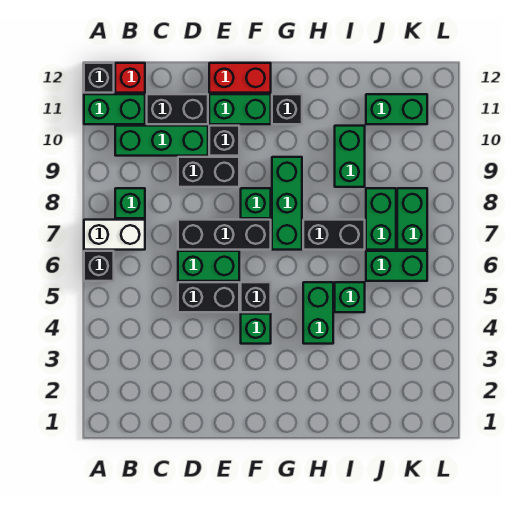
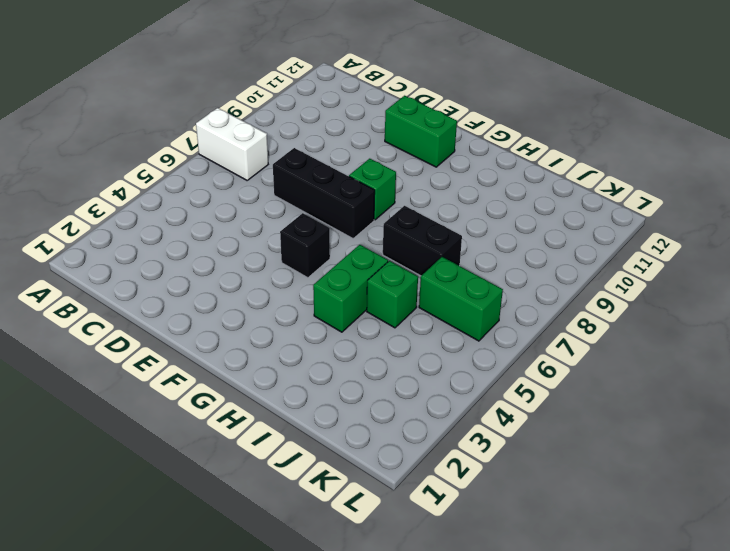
none -> black 1x1 brick [84,251,114,281]
none -> green 1x2 brick [84,94,145,124]
none -> black 1x1 brick [84,63,114,93]

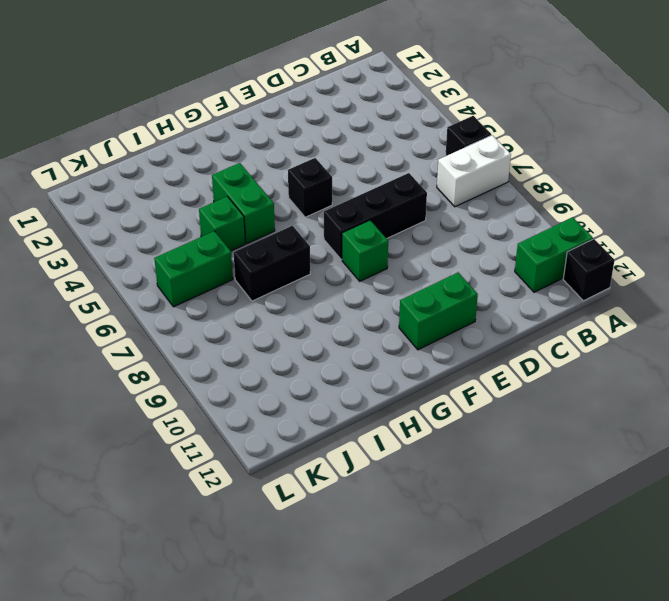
none -> green 1x1 brick [115,188,145,218]
none -> green 1x3 brick [115,126,208,156]
none -> red 1x1 brick [115,63,145,93]

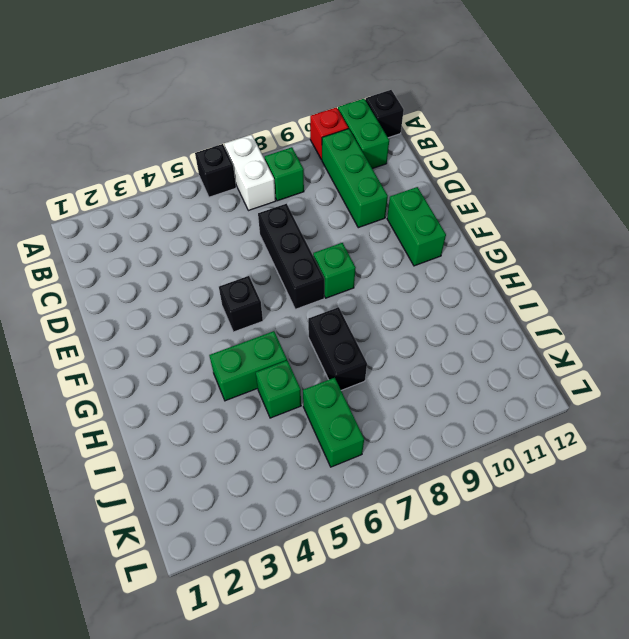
red 1x1 brick [310,107,348,160] -> red 1x1 brick moved to [115,63,145,93]
none -> black 1x2 brick [147,94,208,124]
none -> black 1x2 brick [178,282,239,312]
none -> green 1x2 brick [178,251,239,281]

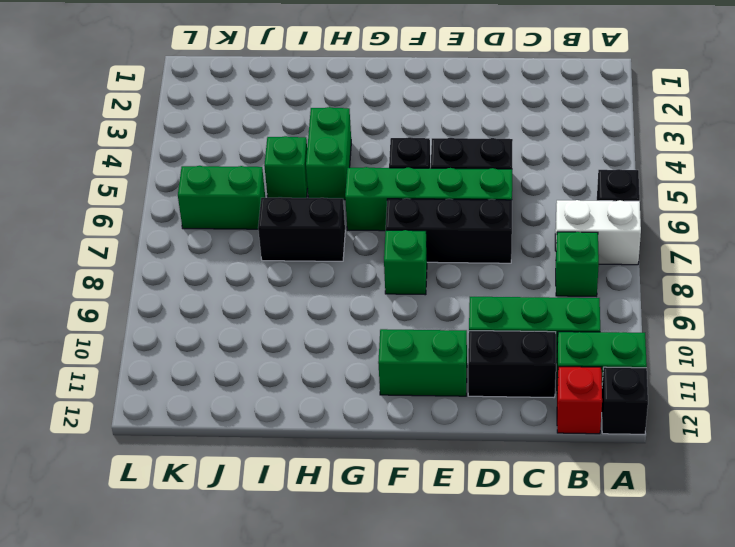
green 1x4 brick [345,167,512,231] -> green 1x2 brick [178,251,239,281]
none -> black 1x2 brick [178,157,239,187]
none -> black 1x1 brick [209,126,239,156]
none -> red 1x2 brick [209,63,271,93]

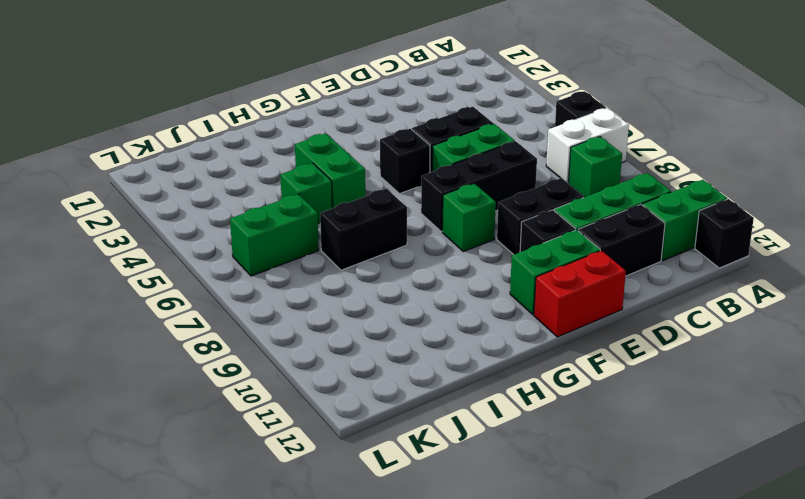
none -> red 1x1 brick [115,63,145,93]
none -> green 1x1 brick [241,314,271,344]
none -> green 1x3 brick [272,157,302,250]

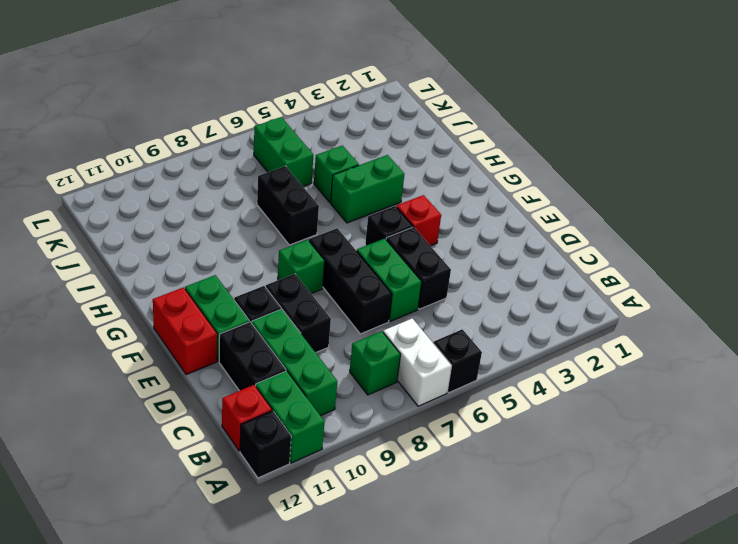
red 1x1 brick [397,195,441,246] -> green 1x1 brick [241,314,271,344]
none -> green 1x3 brick [272,157,302,250]
none -> black 1x1 brick [272,94,302,124]
none -> green 1x2 brick [335,126,365,187]

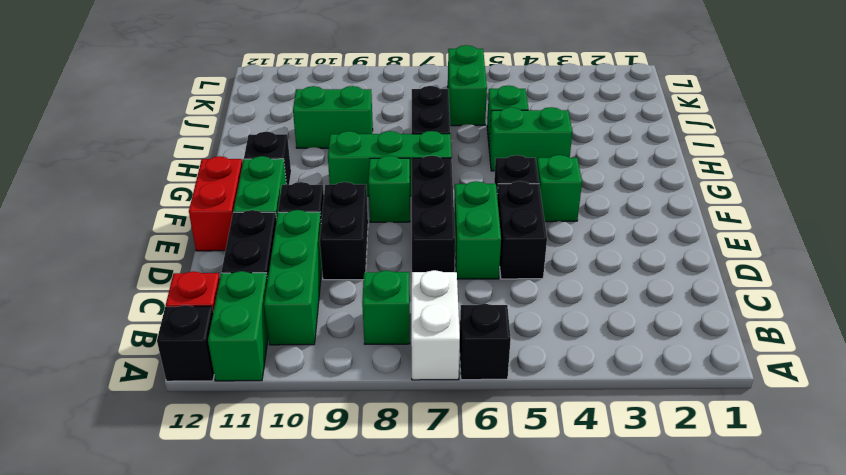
none -> green 1x2 brick [366,188,396,250]
none -> green 1x2 brick [366,94,427,124]
none -> green 1x2 brick [397,188,427,250]

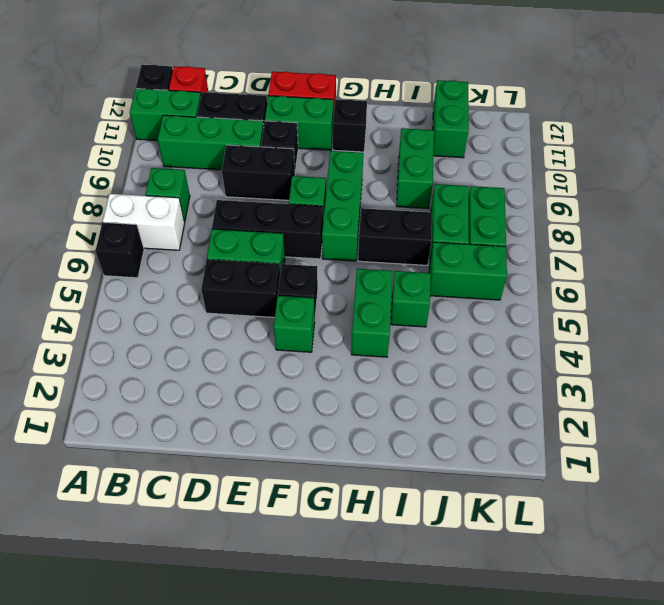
green 1x2 brick [433,80,469,158] -> green 1x2 brick turned to [366,94,427,124]

